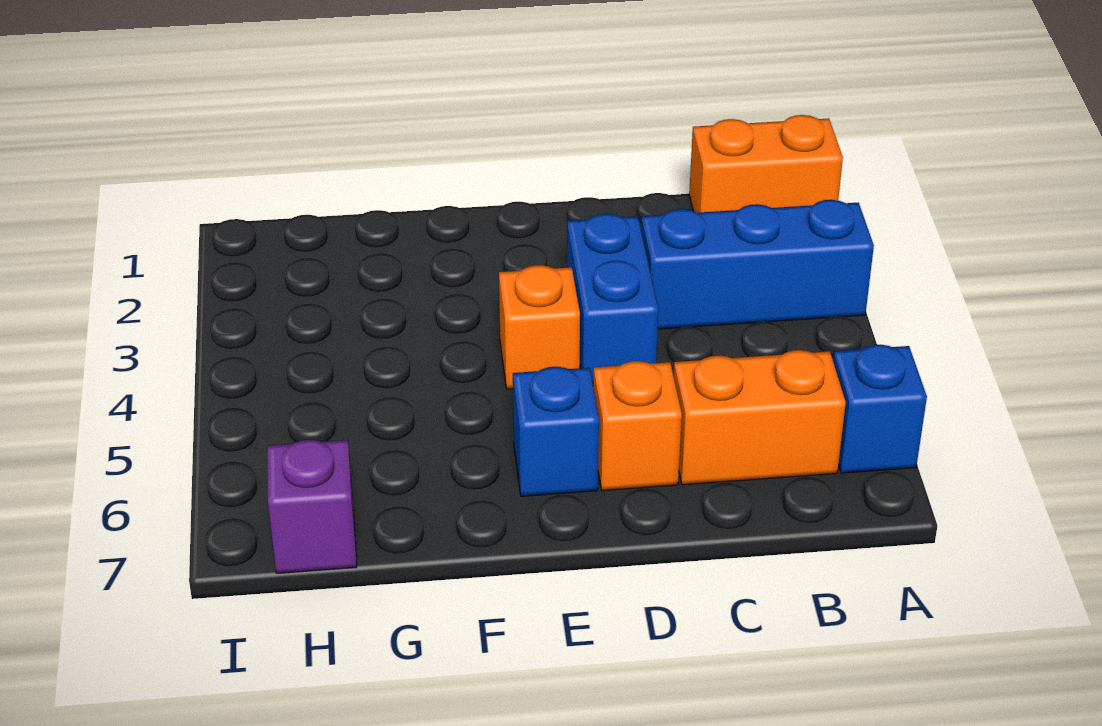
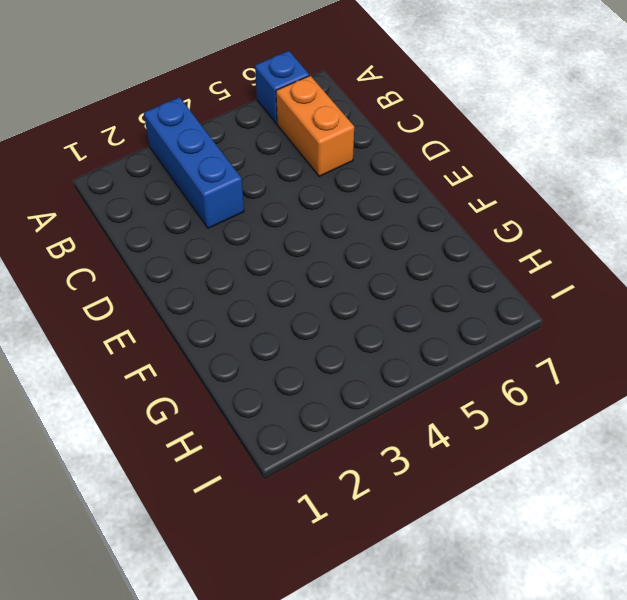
none -> orange 1x2 brick [689,115,843,213]
none -> blue 1x2 brick [567,214,658,383]

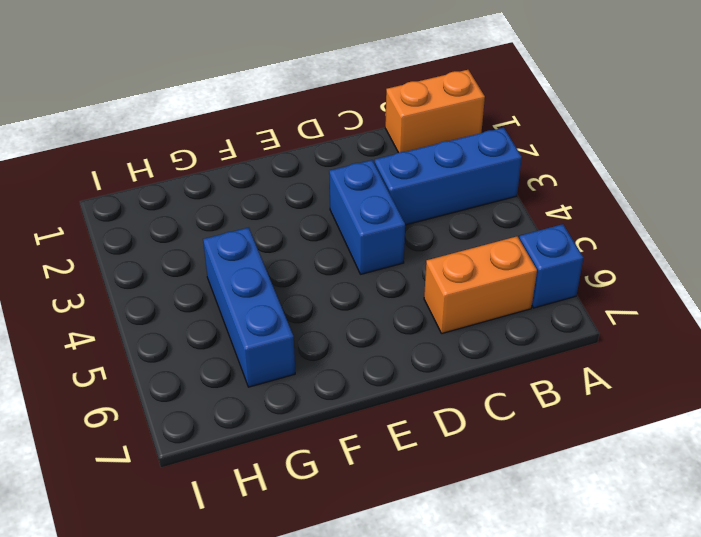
blue 1x3 brick [203,228,295,387] -> none
none -> orange 1x1 brick [593,361,682,490]
none -> orange 1x1 brick [499,265,580,389]

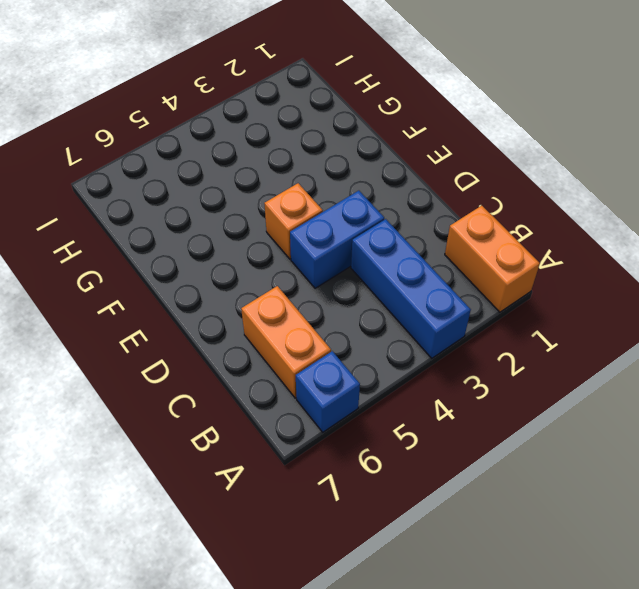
none -> orange 1x1 brick [593,361,682,490]
none -> blue 1x1 brick [513,367,599,496]

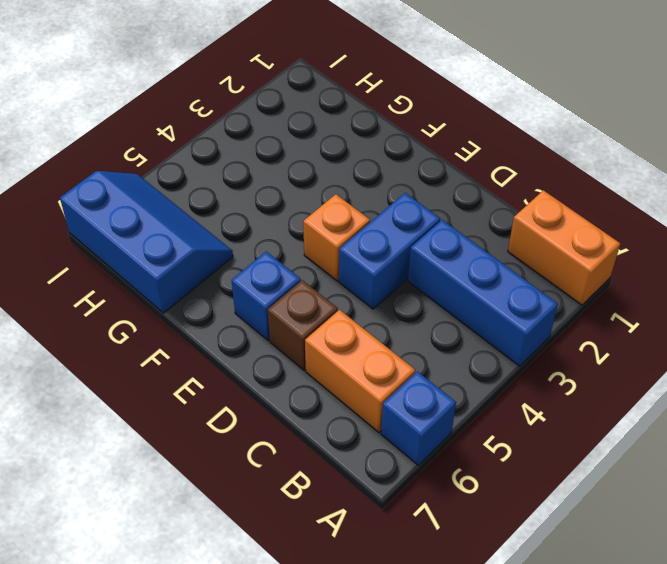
brown 1x1 brick [268,280,338,370] -> orange 1x1 brick [593,361,682,490]
blue 2x3 slope [60,171,233,313] -> purple 1x1 brick [267,440,357,573]

